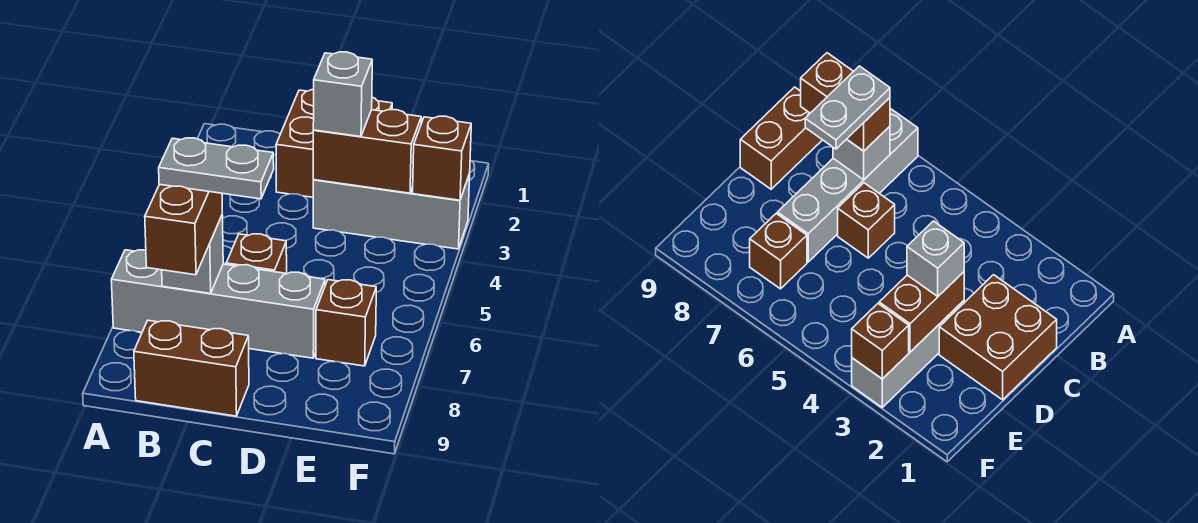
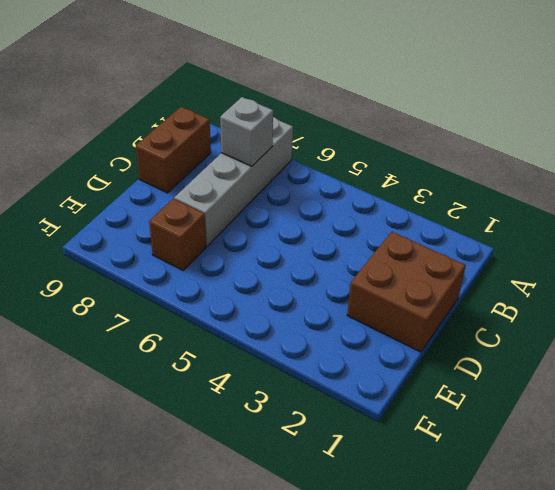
none -> brown 1x1 brick [226,234,287,274]
none -> grey 1x3 brick [313,174,470,249]
none -> brown 1x2 brick [313,110,421,193]

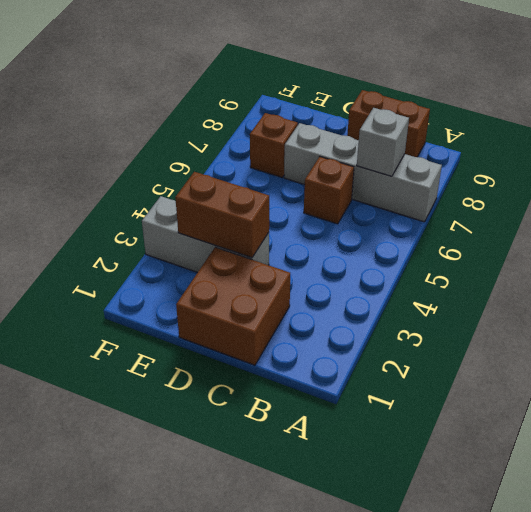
none -> brown 1x1 brick [413,116,471,200]
none -> brown 1x2 brick [145,184,222,275]
none -> grey 1x1 brick [313,52,372,137]

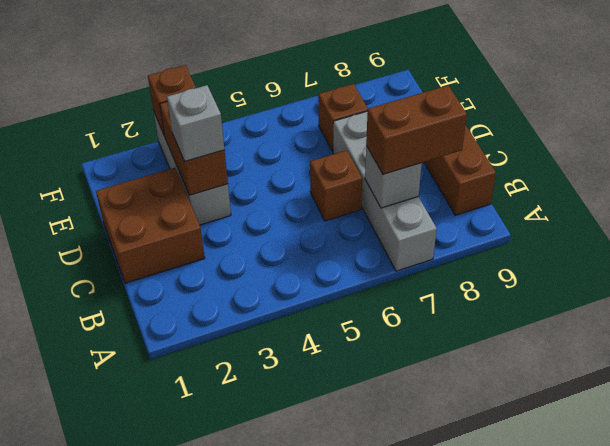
none -> grey 1x2 plate [159,138,274,199]

